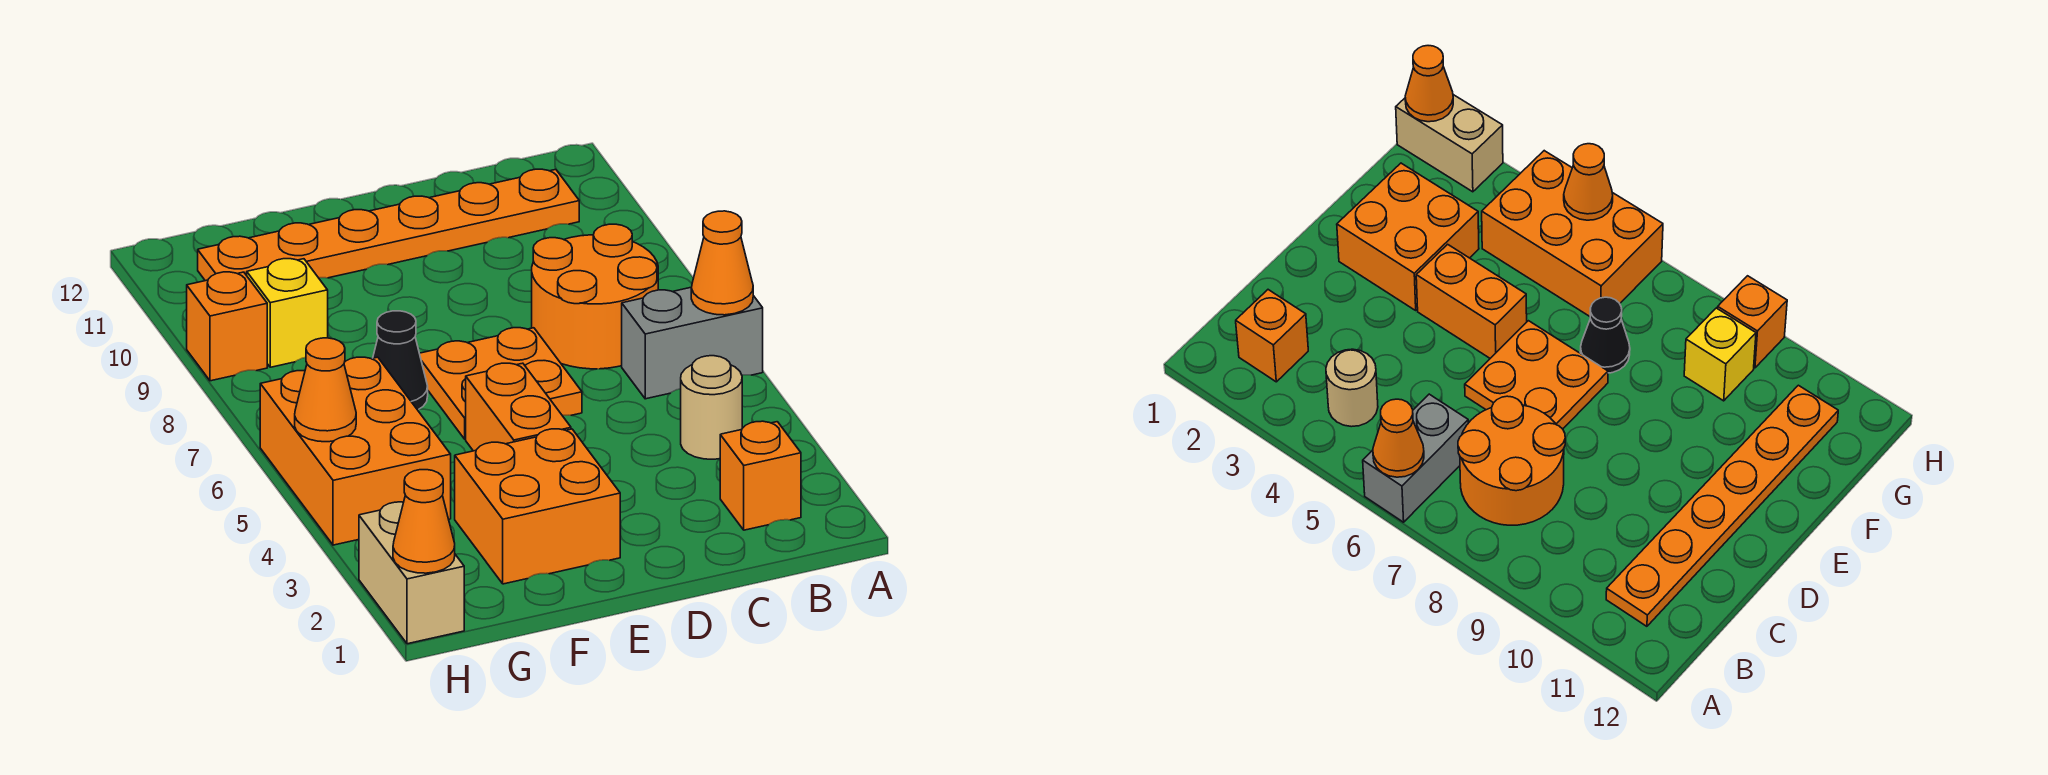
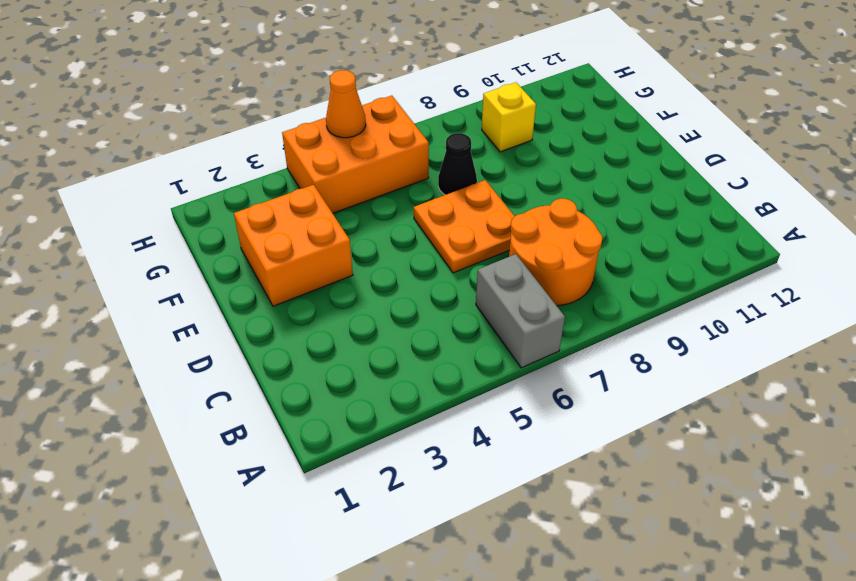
none -> orange 1x1 brick [720,421,801,530]
none -> tan 1x1 round brick [681,356,742,459]
none -> orange 1x6 plate [198,169,579,281]

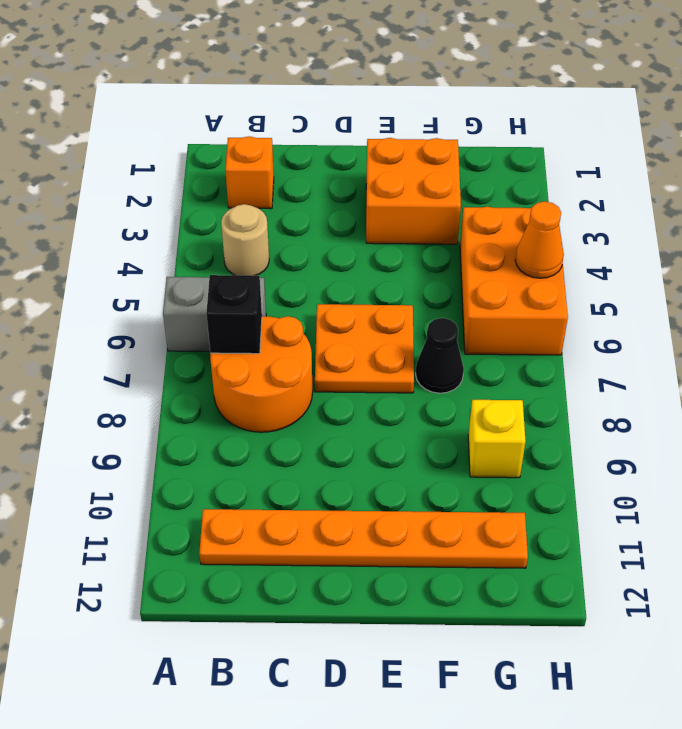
black 1x1 brick [206,275,262,354] -> none
none -> orange 1x2 brick [466,363,571,451]
none -> tan 1x2 brick [359,502,464,644]
none -> orange 1x1 brick [187,272,267,381]

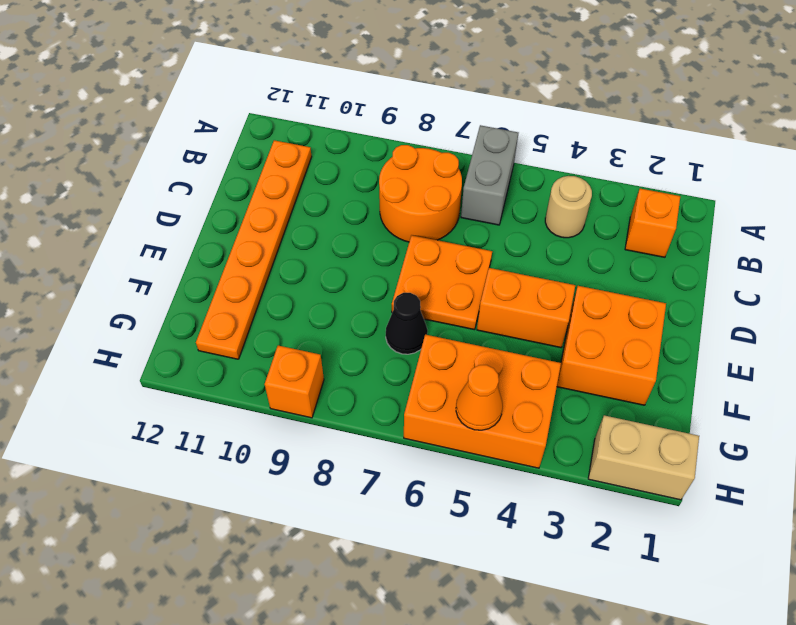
none -> yellow 1x1 brick [247,259,328,367]
none -> orange 1x1 cone [691,211,753,315]
none -> orange 1x1 cone [393,470,455,573]

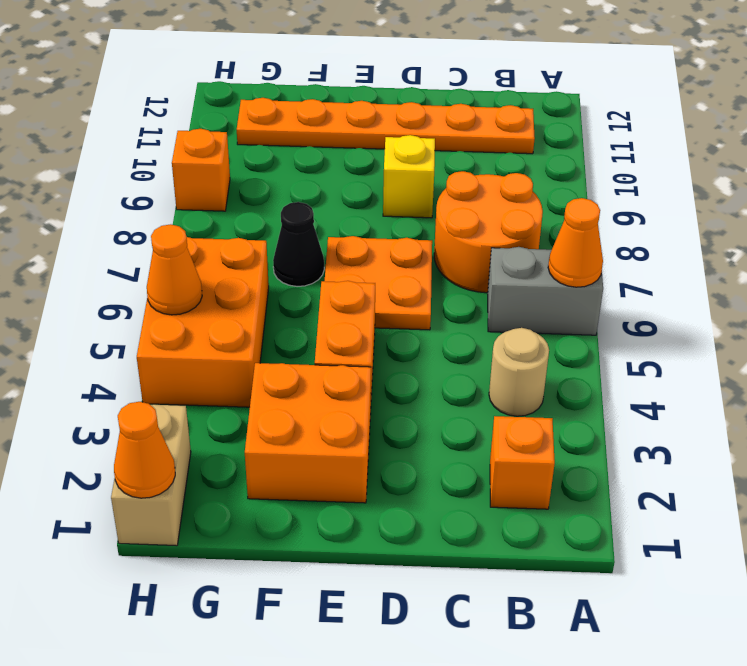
yellow 1x1 brick [383,135,435,218] -> yellow 1x1 brick moved to [247,259,328,367]

